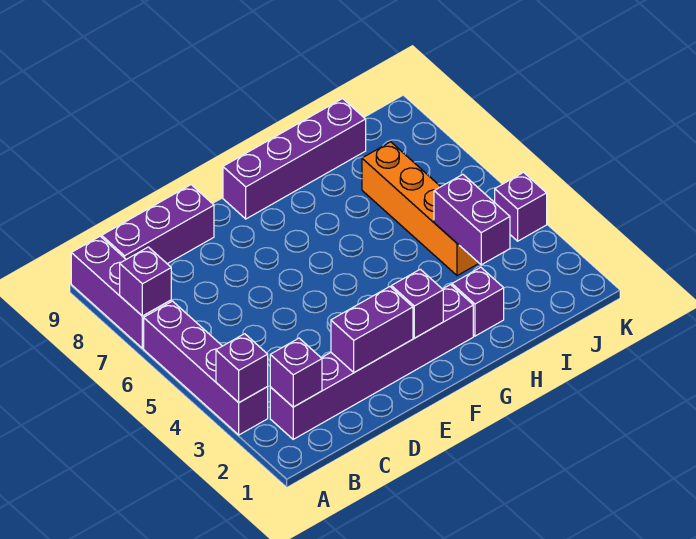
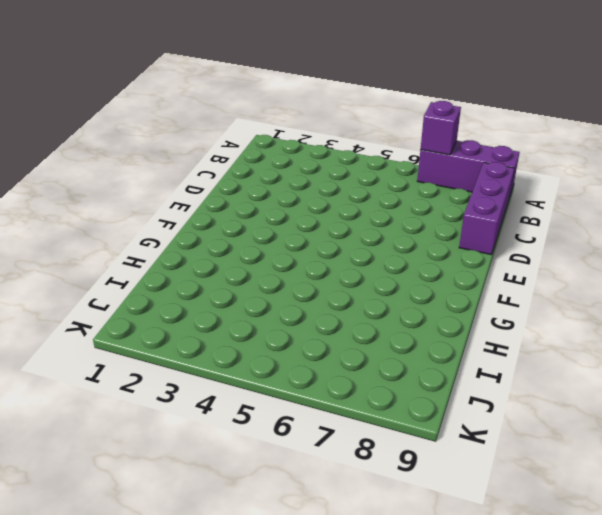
none -> purple 1x4 brick [144,301,268,435]
none -> purple 1x6 brick [270,285,473,439]
none -> purple 1x4 brick [223,99,366,219]

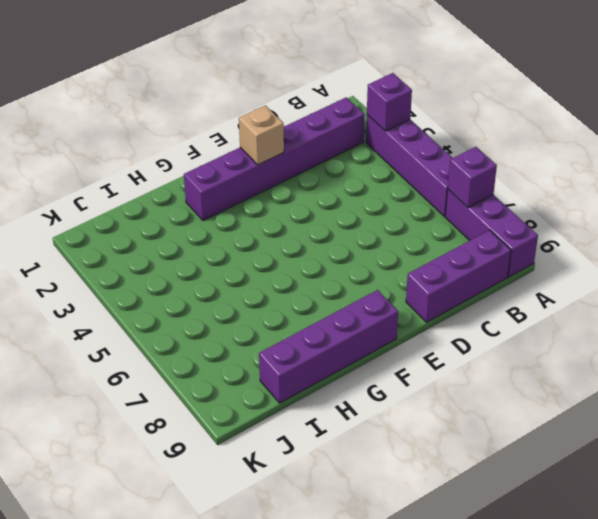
tan 1x1 brick [239,106,284,165] -> purple 1x2 brick [331,287,413,372]
none -> purple 1x1 brick [452,267,504,336]
none -> orange 1x4 brick [362,142,479,276]
none -> purple 1x1 brick [495,172,547,241]

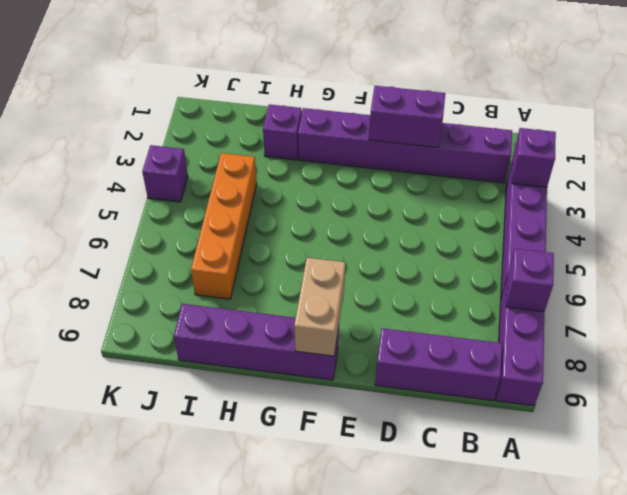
tan 1x2 brick [294,258,345,356] -> none
none -> purple 1x1 brick [270,338,322,407]
none -> purple 1x1 brick [391,269,443,338]
none -> purple 1x2 brick [434,174,510,265]

